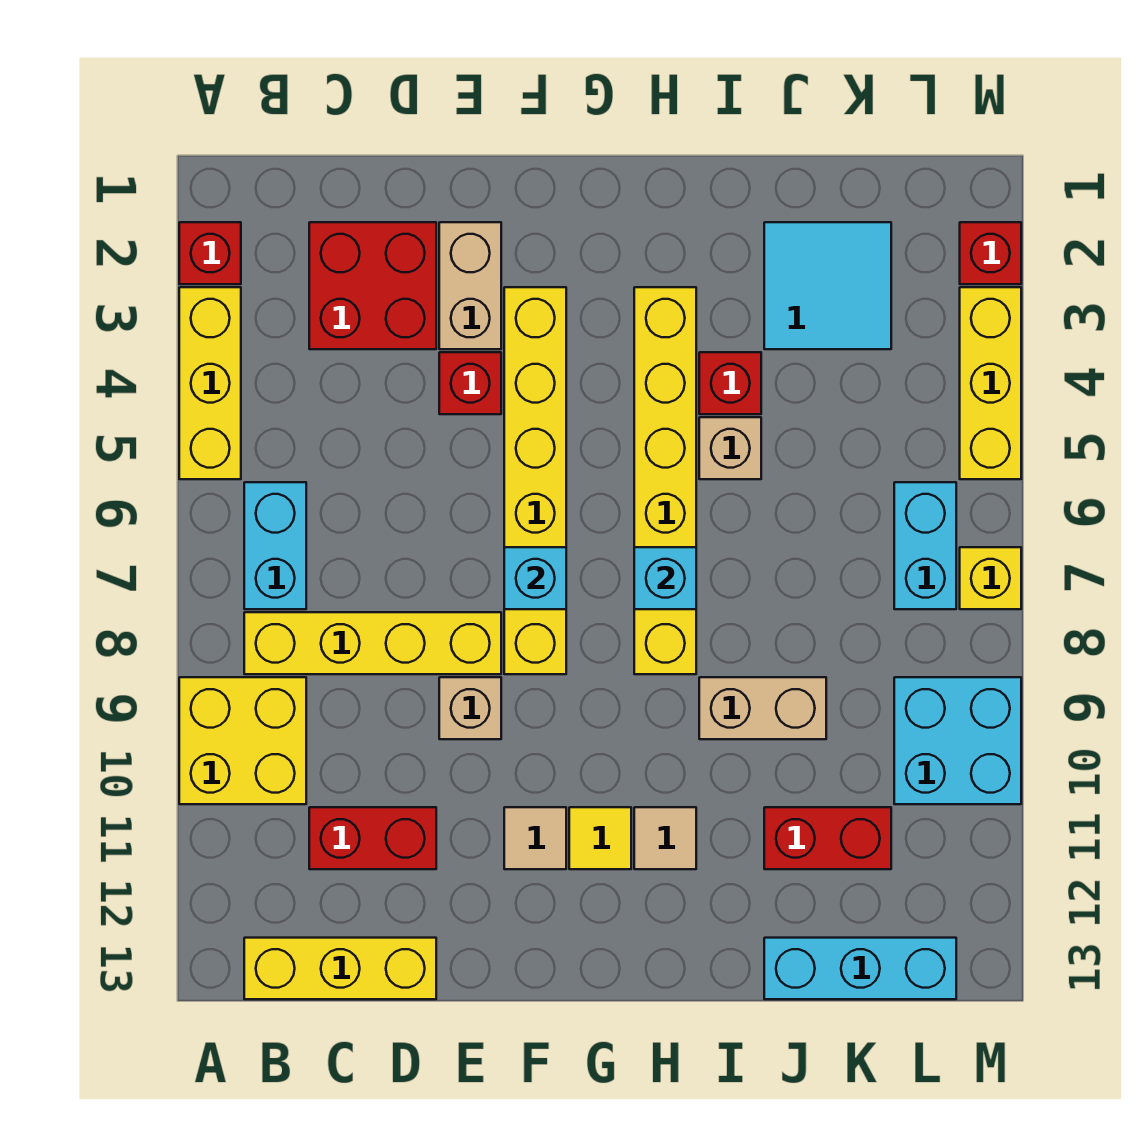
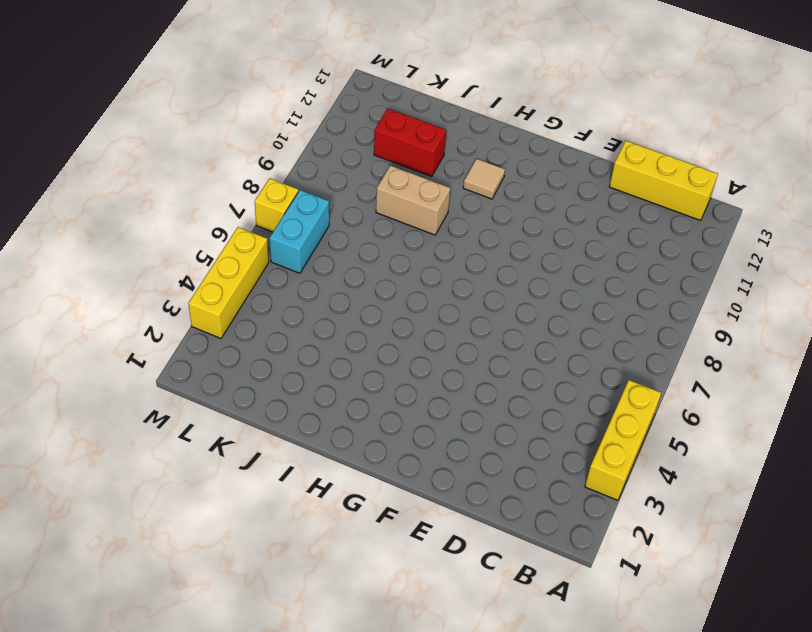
none -> red 1x1 brick [179,222,241,284]
none -> yellow 2x2 brick [179,677,306,804]
none -> cyan 1x2 brick [244,482,306,609]

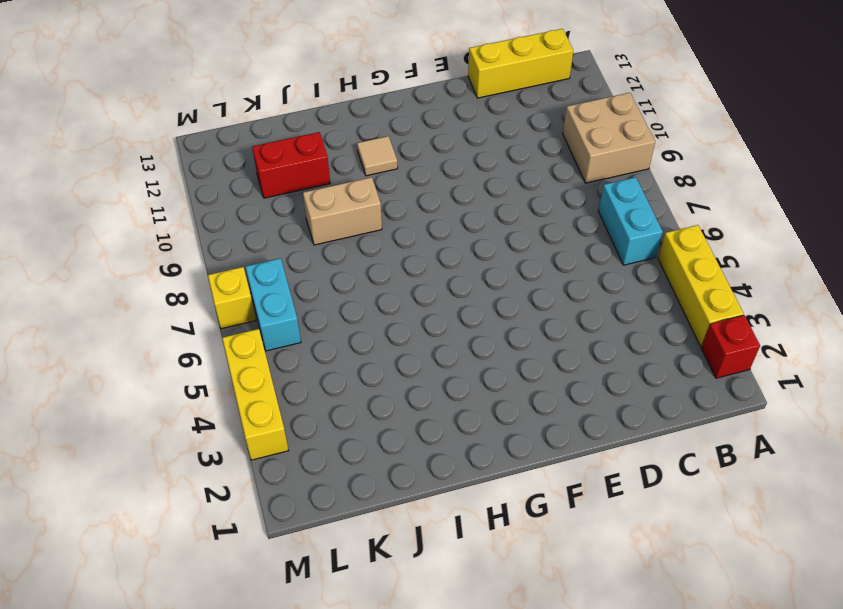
tan 2x2 brick [563,93,655,183] -> yellow 2x2 brick [179,677,306,804]
none -> yellow 1x4 brick [244,612,501,674]
none -> red 2x2 brick [309,222,436,349]
none -> red 1x2 brick [309,807,436,869]

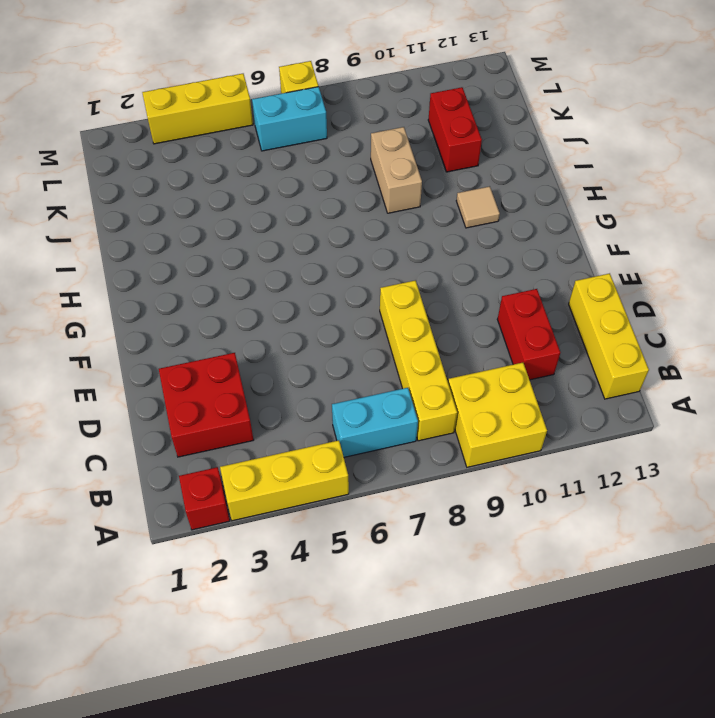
none -> tan 1x2 brick [439,222,501,349]
none -> red 1x1 brick [439,352,501,414]
none -> tan 1x1 brick [439,677,501,739]

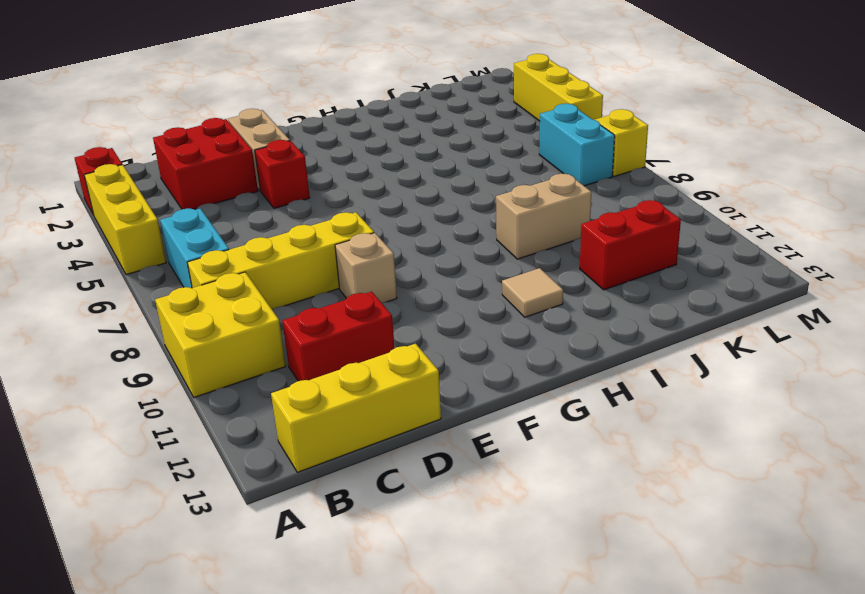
none -> yellow 1x6 brick [504,287,566,674]
none -> tan 1x1 tile [504,807,566,869]
none -> yellow 1x1 tile [569,807,631,869]

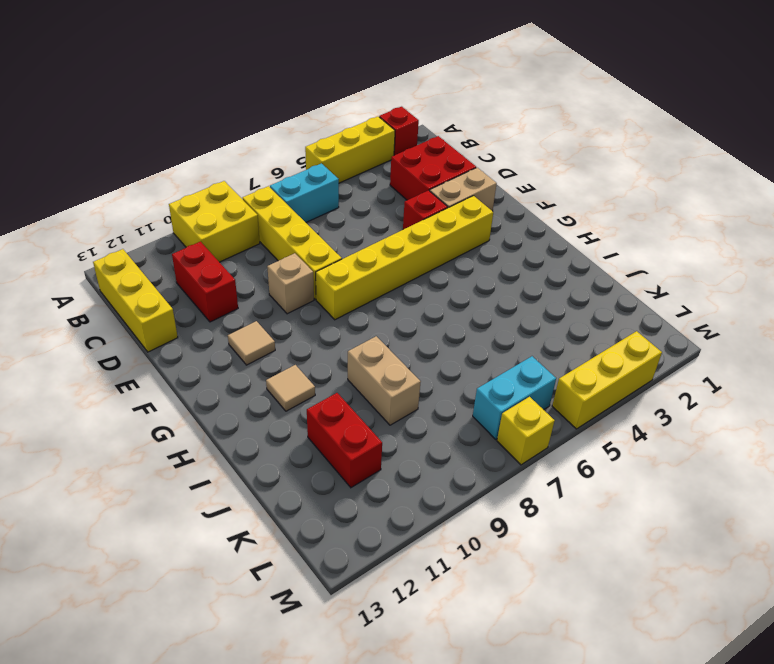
none -> yellow 1x1 tile [569,807,631,869]
none -> yellow 1x6 brick [634,287,696,674]
none -> red 1x1 brick [699,352,761,414]

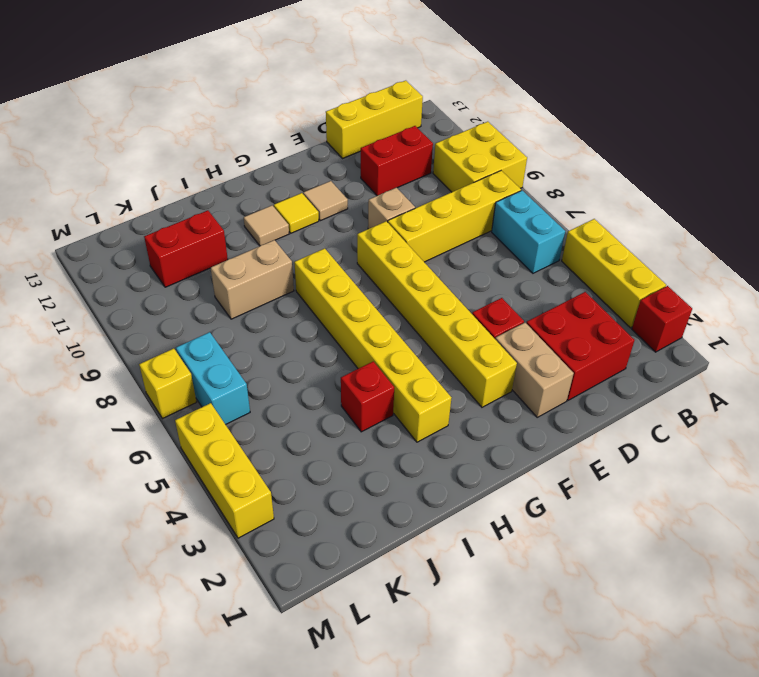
none -> tan 1x1 brick [699,417,761,479]
none -> cyan 2x2 tile [764,222,891,349]
none -> cyan 1x3 brick [764,938,956,999]

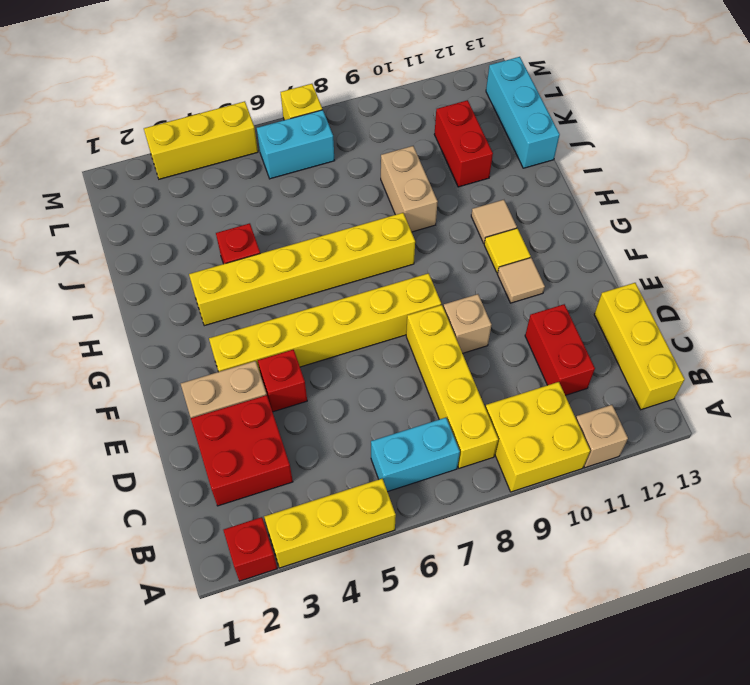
tan 1x1 brick [576,405,628,468] -> tan 1x1 brick moved to [699,417,761,479]
none -> cyan 2x2 tile [764,222,891,349]
none -> cyan 2x2 brick [894,677,1021,804]
none -> red 1x1 brick [960,222,1021,284]

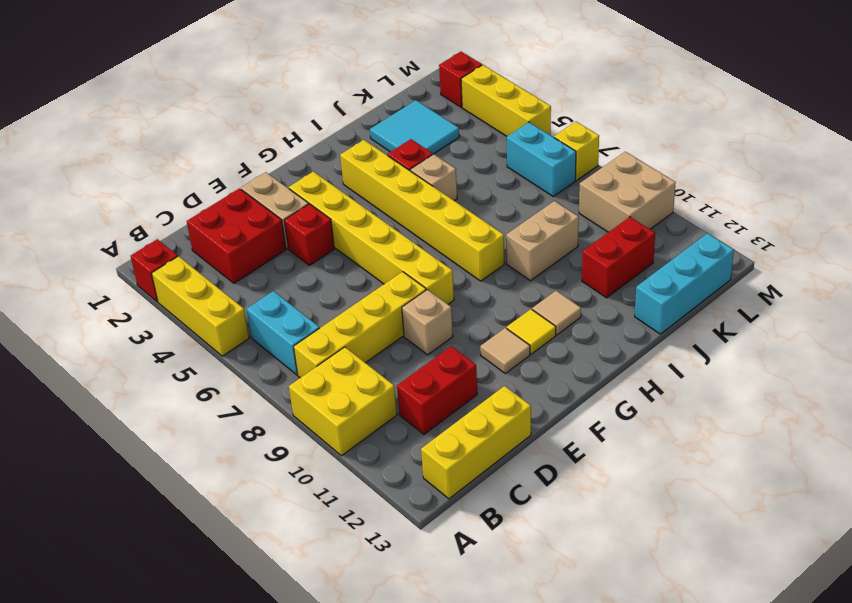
tan 2x2 brick [579,152,676,232] -> cyan 2x2 brick [894,677,1021,804]
none -> cyan 1x1 brick [504,547,566,609]
none -> cyan 1x1 brick [634,547,696,609]

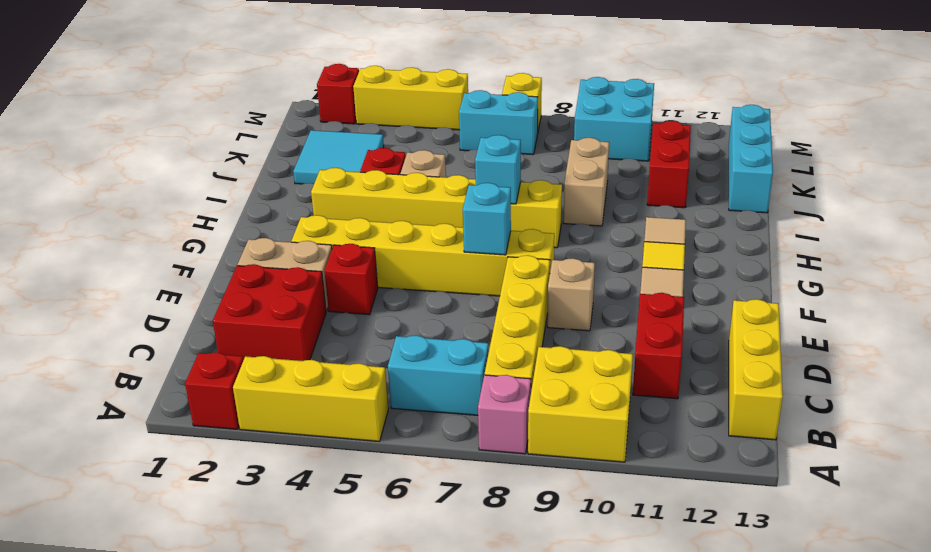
pink 1x1 brick [478,375,531,454] -> none

